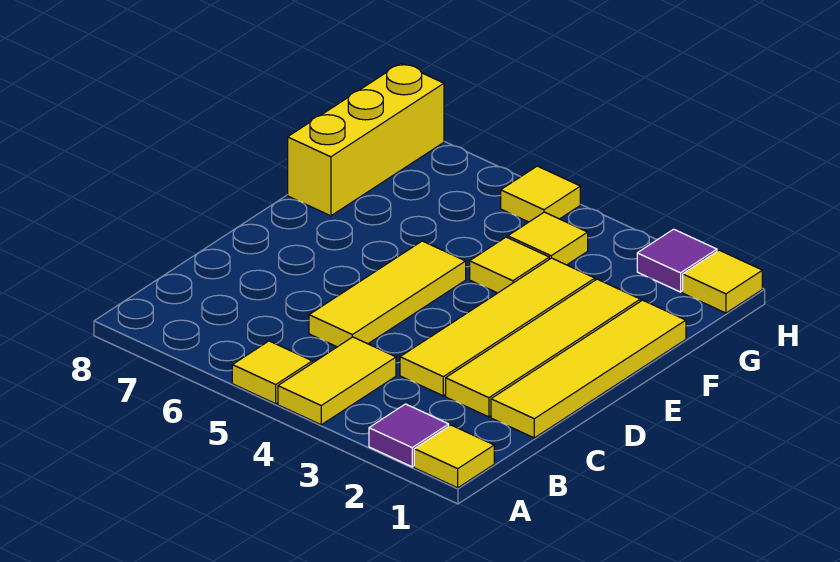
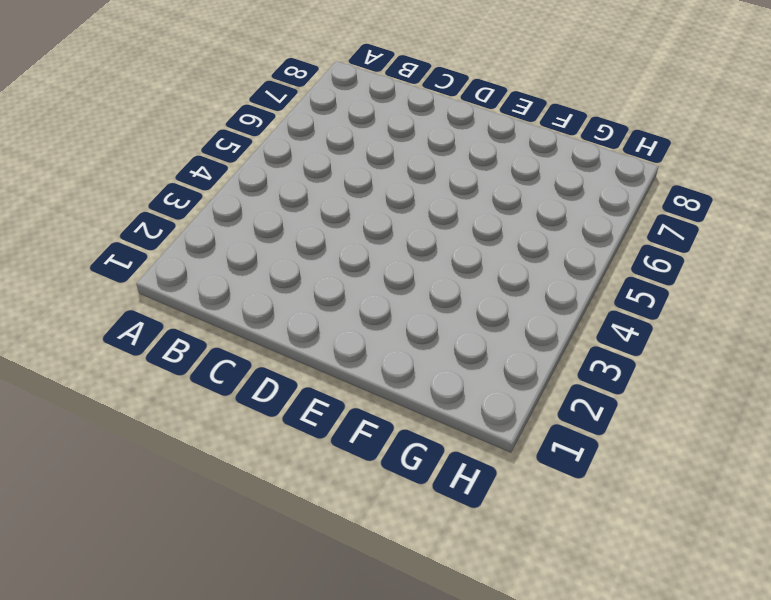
none -> yellow 1x1 tile [414,425,494,488]
none -> purple 1x1 tile [369,404,449,467]
none -> yellow 1x2 tile [278,337,396,425]

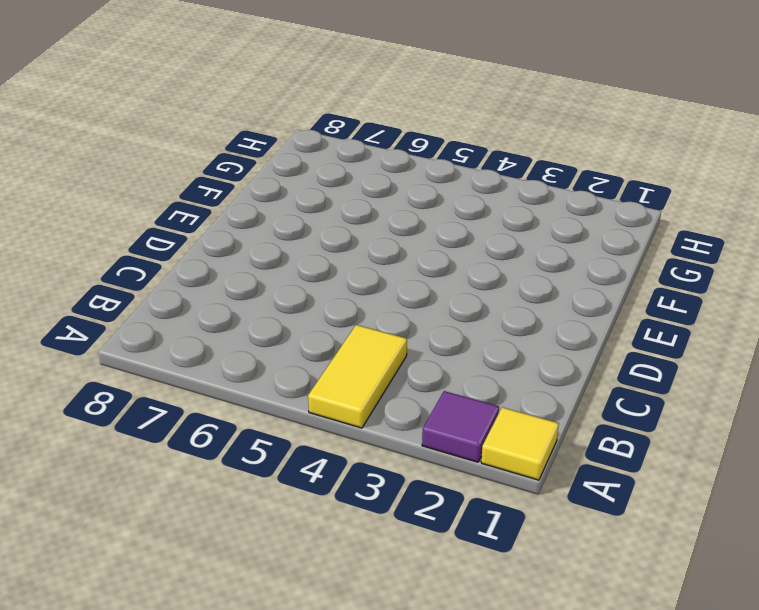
none -> yellow 1x1 tile [232,341,312,404]
none -> yellow 1x4 tile [491,300,686,438]
none -> yellow 1x4 tile [446,279,640,417]

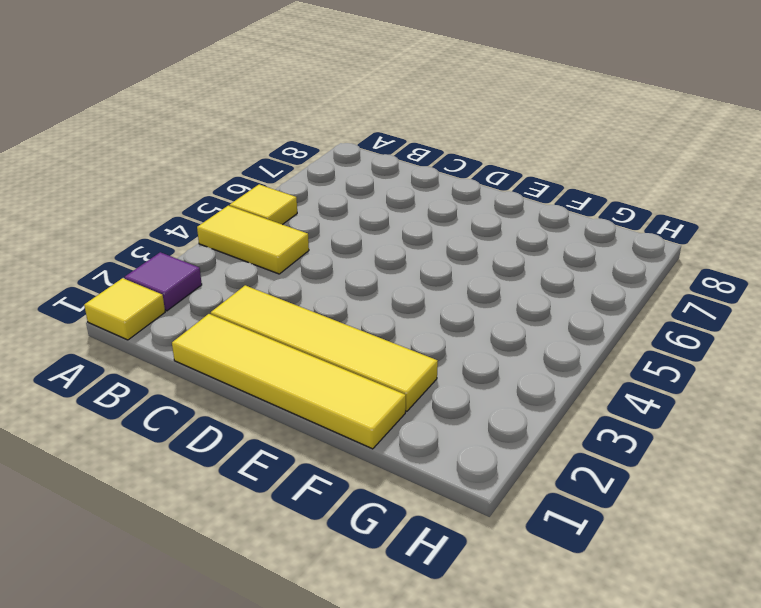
none -> yellow 1x4 tile [400,258,595,396]
none -> yellow 1x3 tile [309,241,466,347]
none -> yellow 1x1 tile [470,237,549,293]

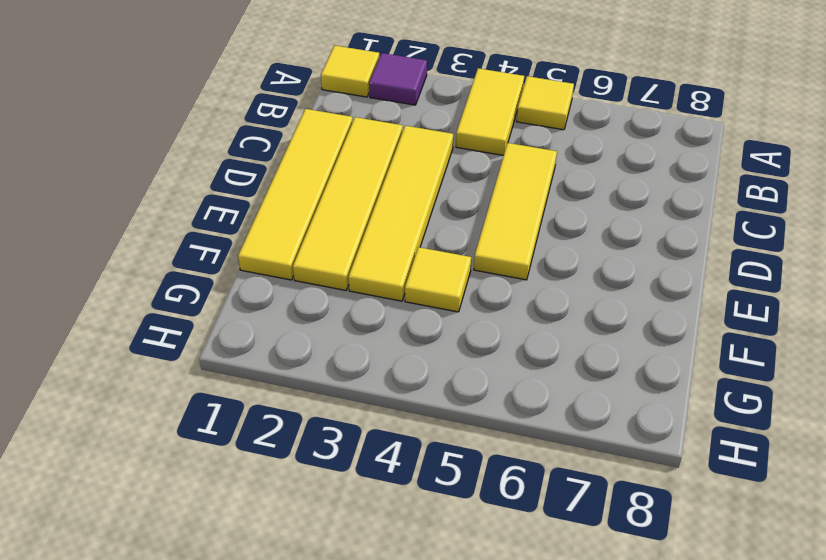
none -> yellow 1x3 brick [288,63,444,216]
none -> yellow 1x1 tile [508,212,588,265]
none -> yellow 1x1 tile [683,250,762,313]

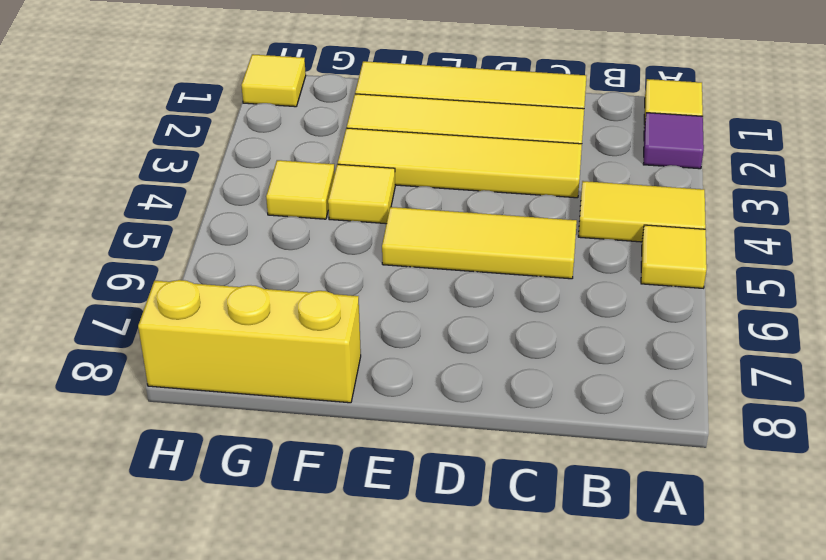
none -> purple 1x1 tile [637,229,717,292]
none -> yellow 1x1 tile [501,166,580,222]

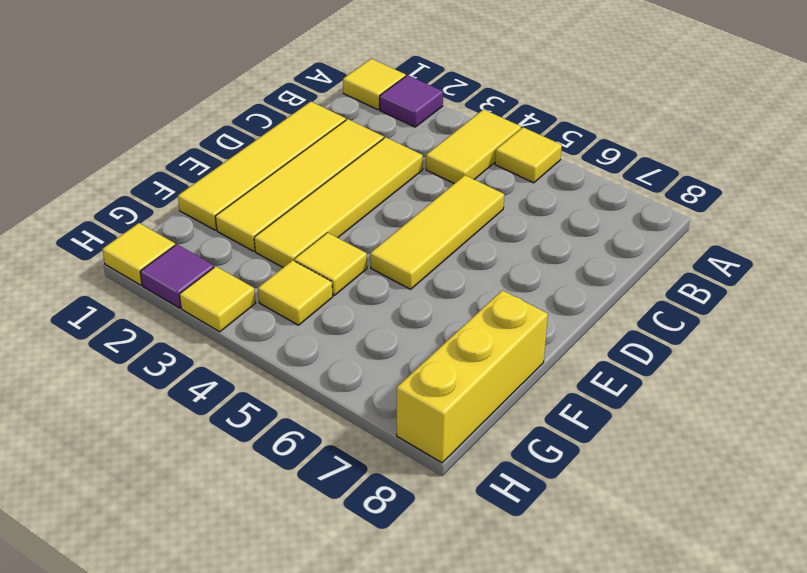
yellow 1x1 tile [180,266,255,332] -> yellow 1x1 tile moved to [501,166,580,222]

